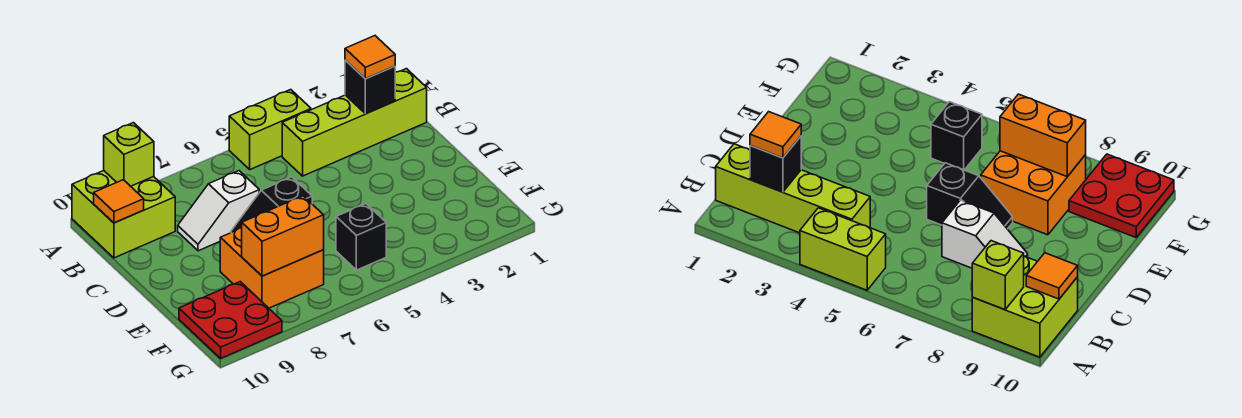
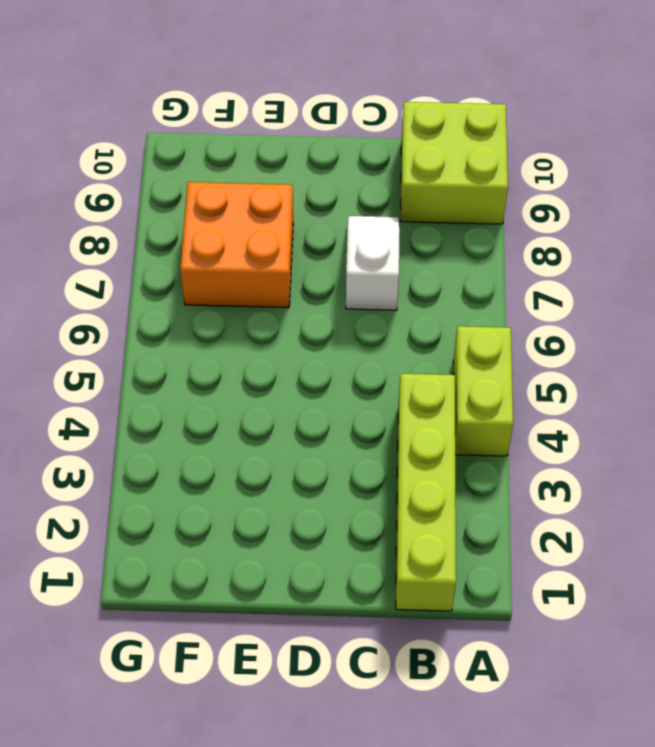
none -> black 1x2 slope [231,177,312,233]
none -> black 1x1 brick [336,204,386,270]
none -> red 2x2 plate [179,282,282,358]

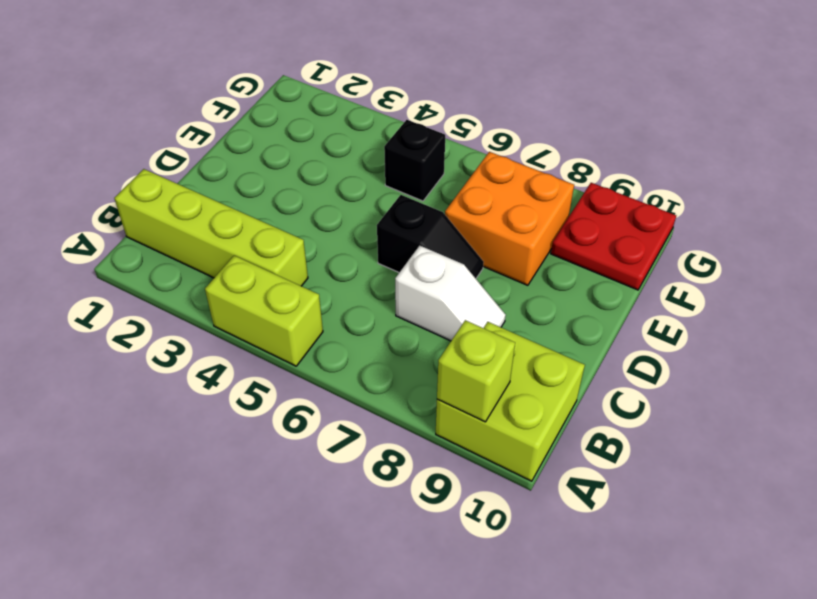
none -> black 1x1 brick [345,60,395,114]
none -> orange 1x1 tile [94,180,144,223]
none -> orange 1x2 brick [242,196,324,276]

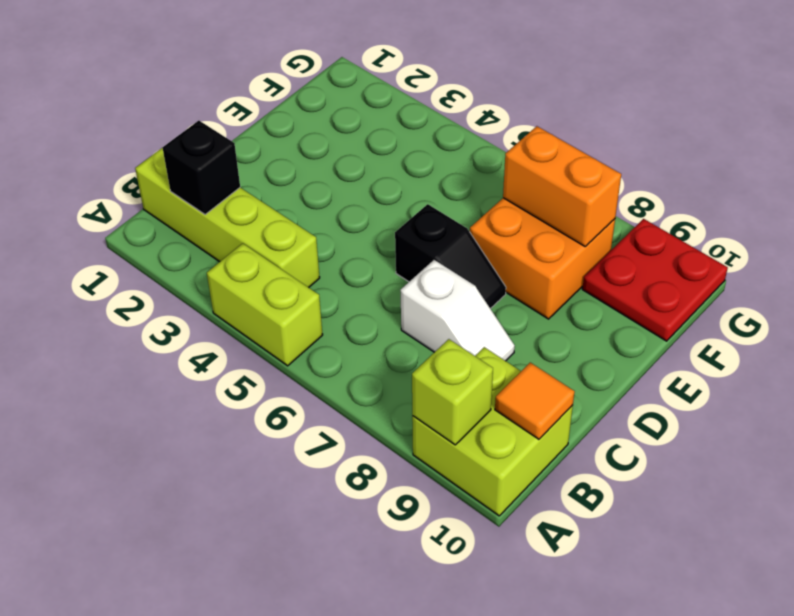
none -> black 1x1 brick [336,204,386,270]
none -> orange 1x1 tile [345,36,395,79]

